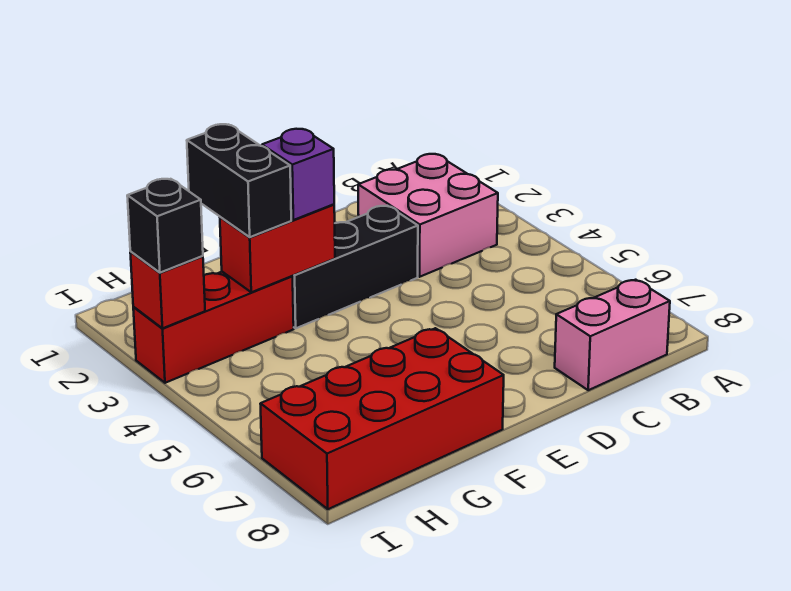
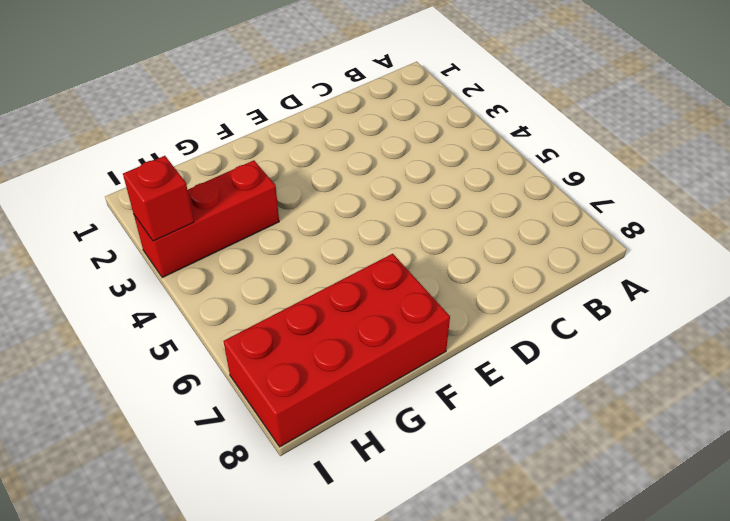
none -> pink 2x2 brick [358,154,498,277]
none -> pink 1x2 brick [555,280,670,390]

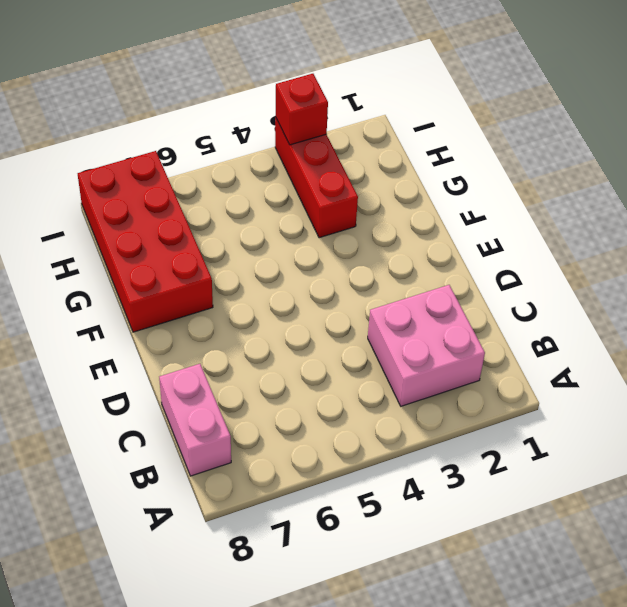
none -> black 1x3 brick [292,206,418,328]
none -> red 1x2 brick [220,204,335,292]

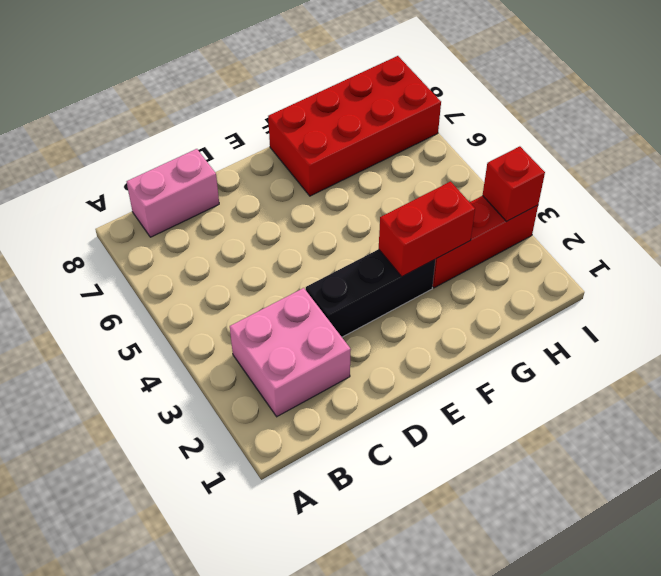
none -> purple 1x1 brick [262,129,334,220]
none -> black 1x2 brick [187,124,291,237]

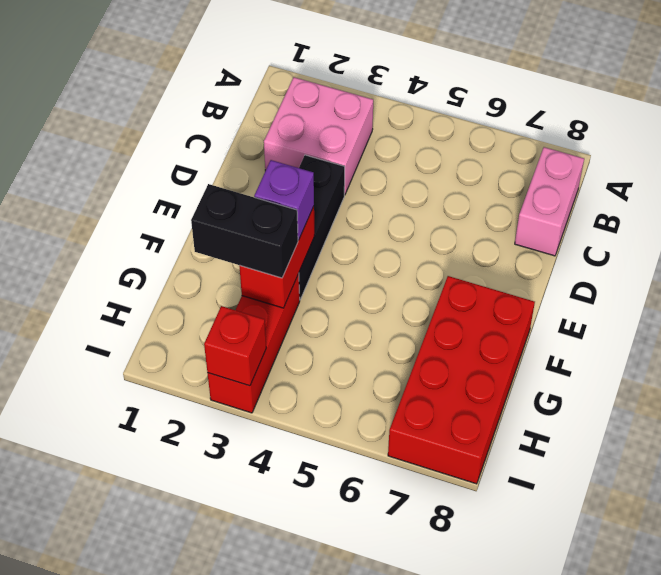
none -> black 1x1 brick [127,179,203,273]

